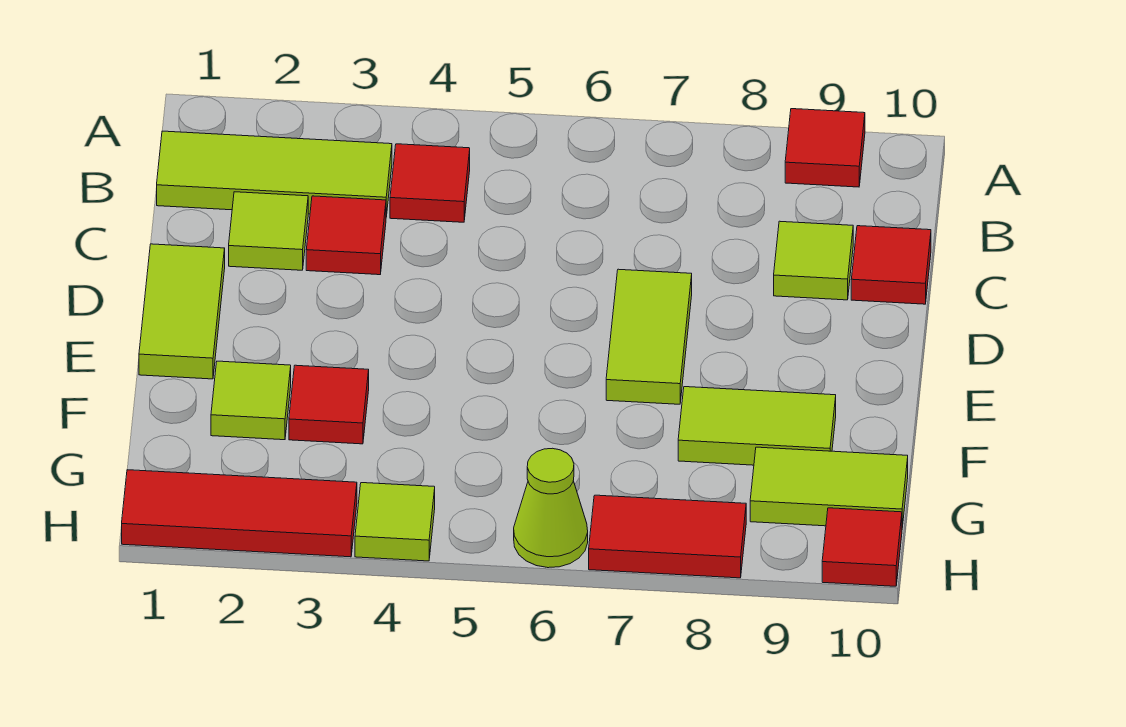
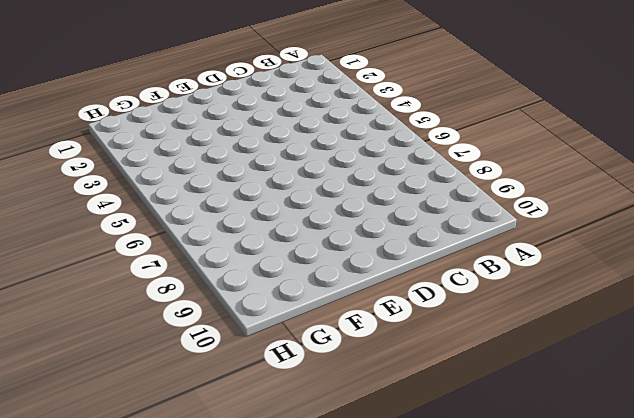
none -> red 1x1 tile [785,109,865,187]
none -> lime 1x3 tile [157,131,392,217]
none -> red 1x1 tile [390,144,470,222]

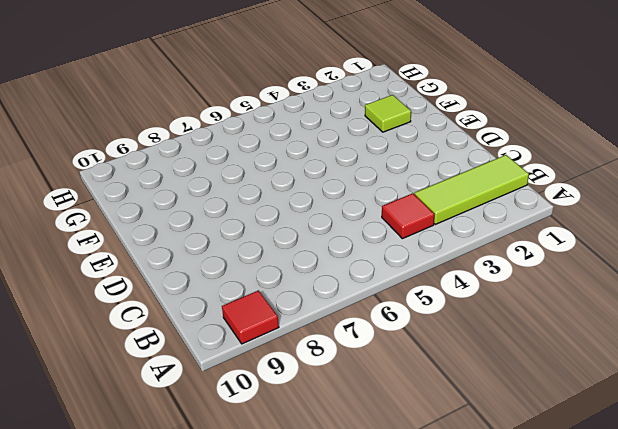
none -> lime 1x1 tile [229,192,308,270]
none -> red 1x1 tile [306,196,386,275]
none -> lime 1x1 tile [774,221,853,300]

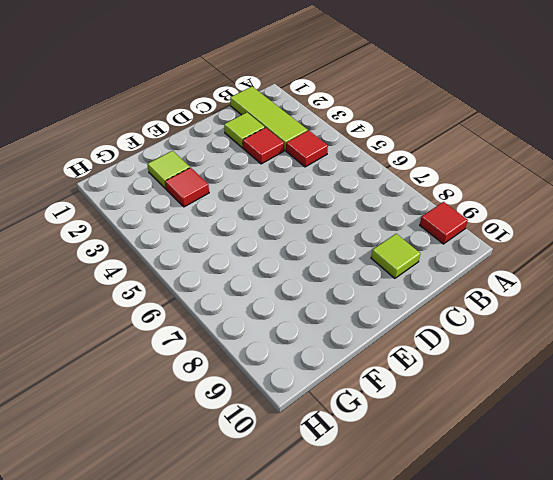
none -> red 1x1 tile [851,226,931,304]
none -> lime 1x2 tile [139,244,225,379]
none -> lime 1x2 tile [606,269,692,404]

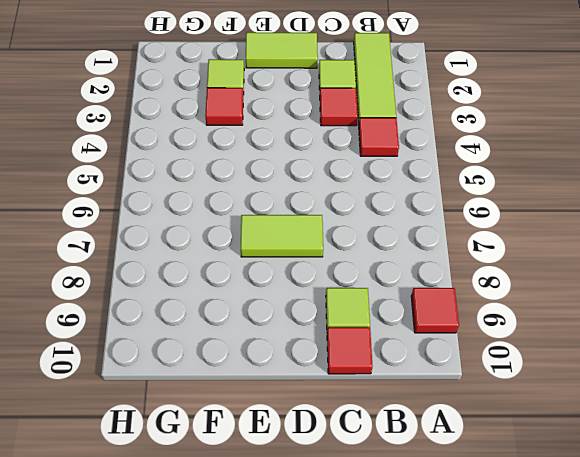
none -> lime 1x2 tile [678,387,836,465]
none -> lime 1x2 tile [750,447,908,527]
none -> red 1x3 tile [122,470,357,557]

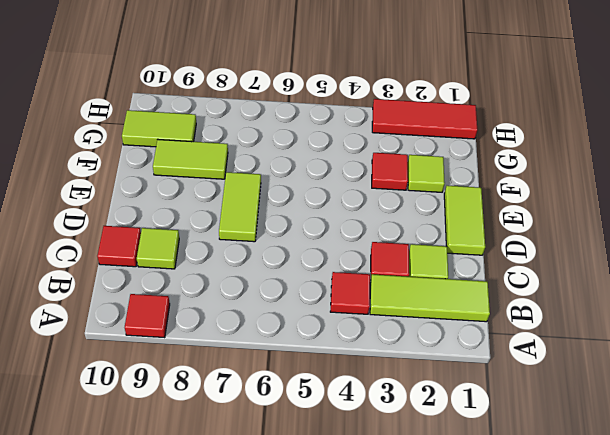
none -> lime 1x1 tile [355,483,435,561]
none -> lime 1x1 cone [514,448,588,568]
none -> red 1x2 tile [589,495,746,578]

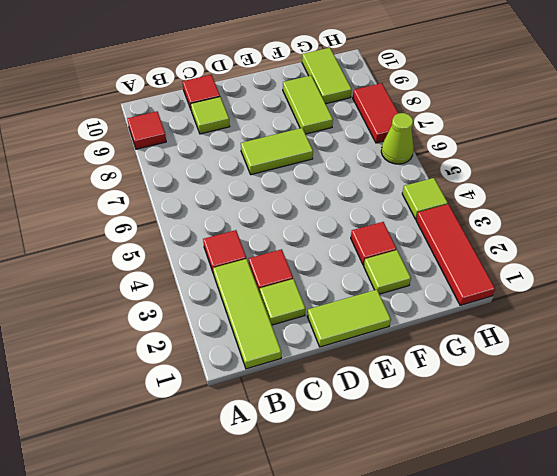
none -> red 1x1 tile [822,508,902,586]

